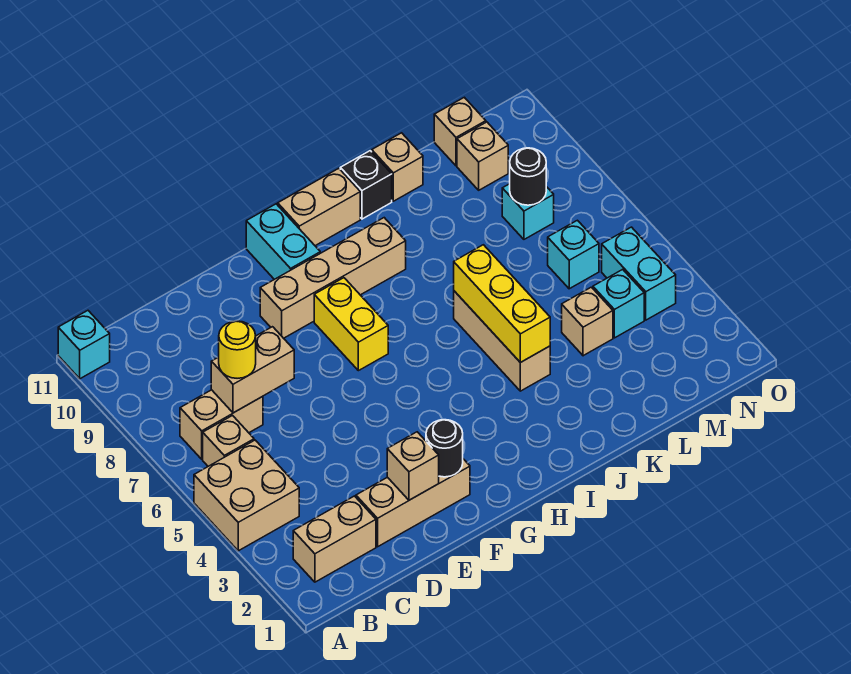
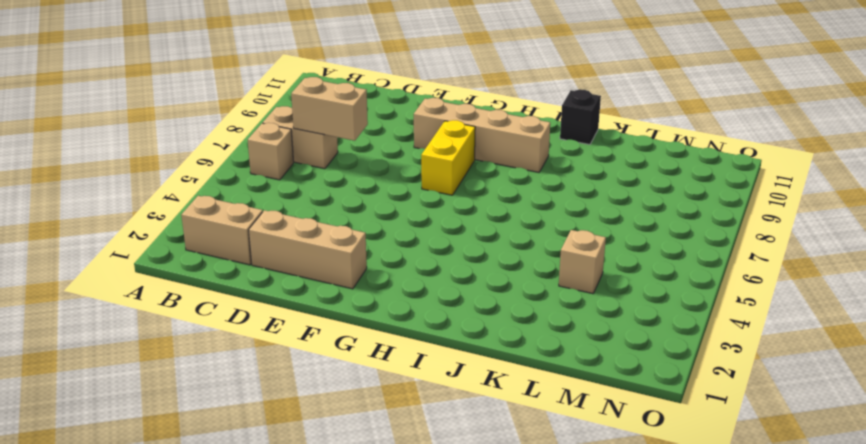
none -> tan 2x2 brick [194,440,299,551]
none -> cyan 1x1 brick [58,311,110,379]
none -> cyan 1x2 brick [246,204,320,279]

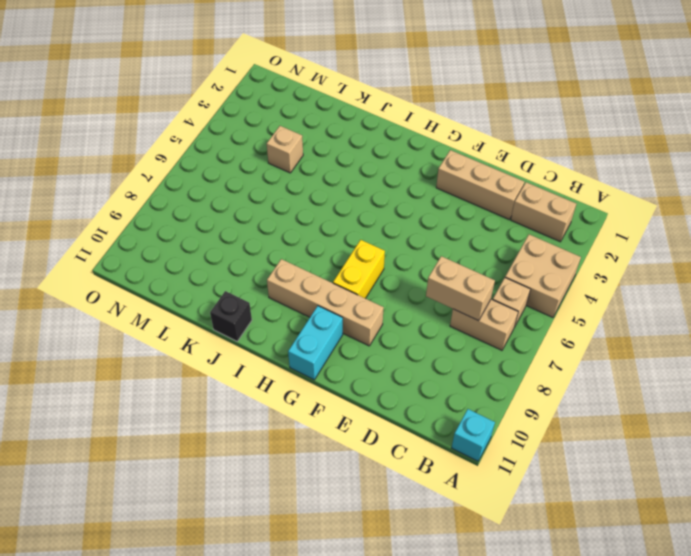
none -> tan 1x2 brick [278,168,360,246]
none -> tan 1x3 brick [454,291,550,391]
none -> tan 1x1 brick [372,133,423,201]

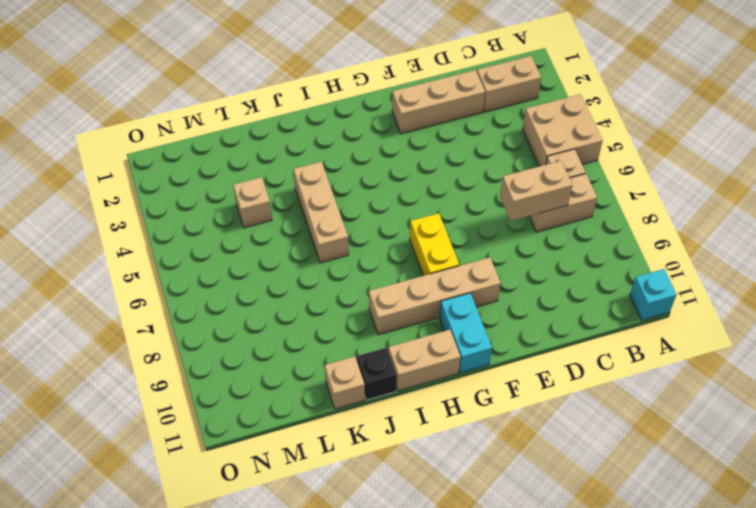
none -> cyan 1x1 brick [593,269,644,338]
none -> cyan 1x1 brick [548,220,599,289]
none -> cyan 1x1 brick [502,184,554,239]

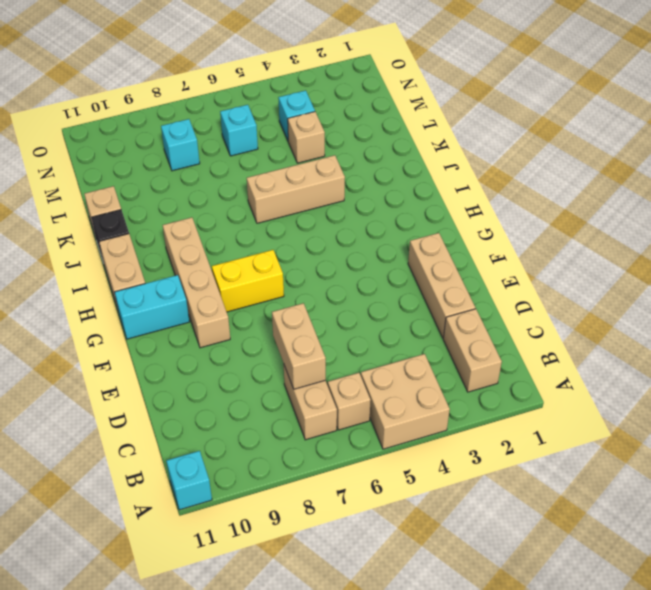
none -> tan 1x1 brick [457,122,508,190]
none -> tan 1x1 brick [434,97,486,166]
none -> cyan 1x2 brick [602,227,676,320]

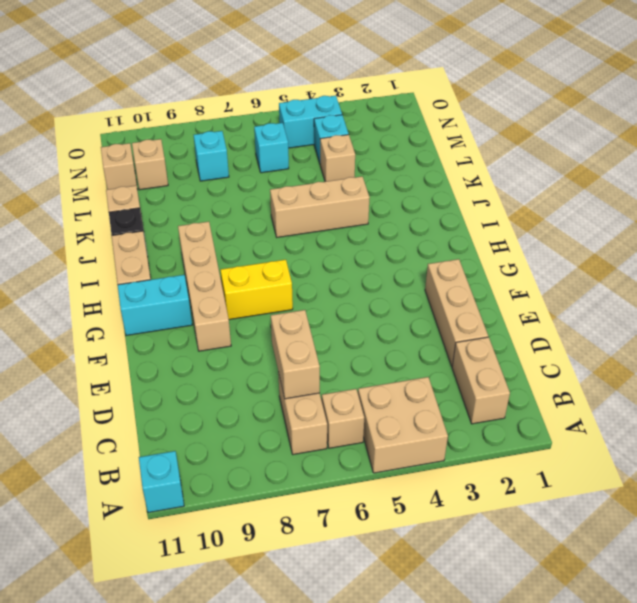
none -> tan 1x1 brick [387,432,439,500]
none -> black 1x1 round brick [426,420,463,477]
none -> yellow 1x3 brick [454,245,550,362]

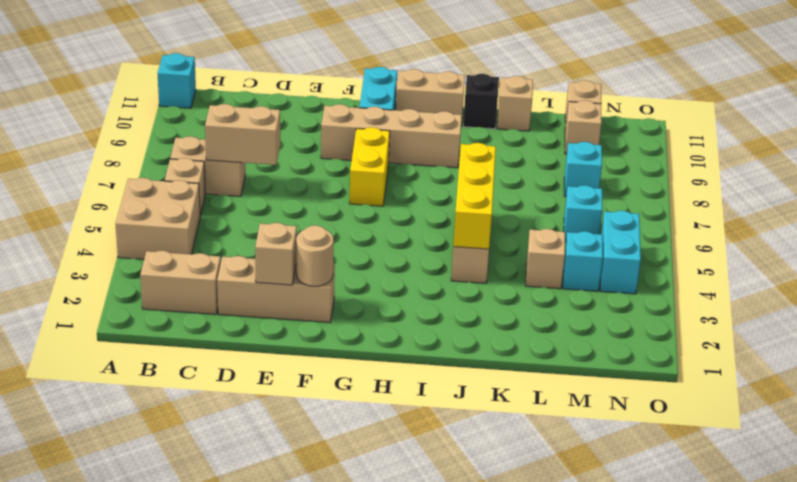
tan 1x1 round brick [296,225,334,286] -> black 1x1 round brick [426,420,463,477]
none -> black 1x1 round brick [510,148,546,205]
none -> yellow 1x1 round brick [219,321,256,378]

